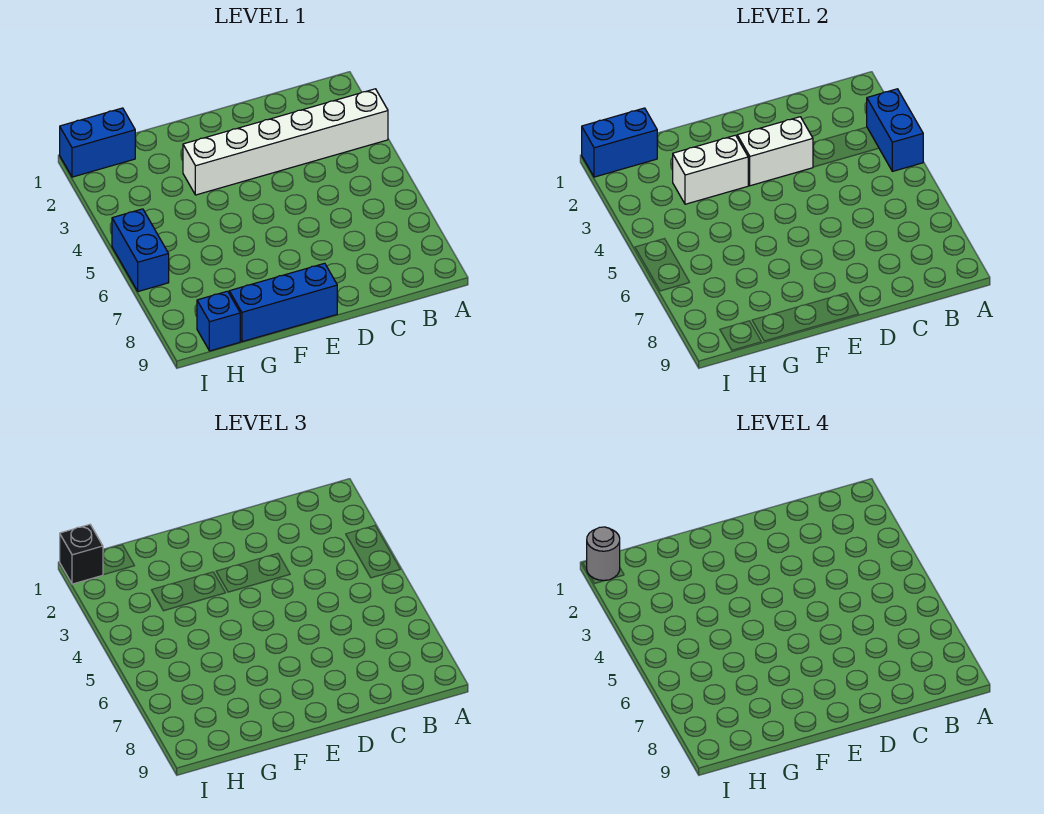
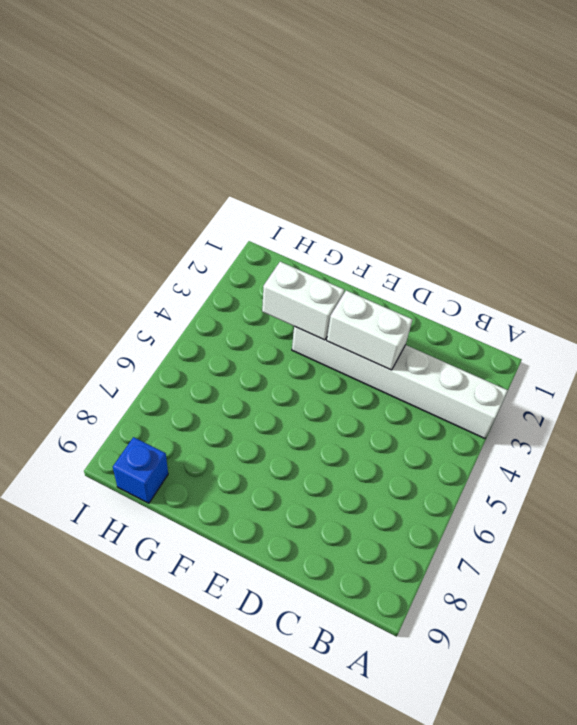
none -> blue 1x3 brick [229,263,337,342]
none -> blue 1x2 brick [60,108,135,177]

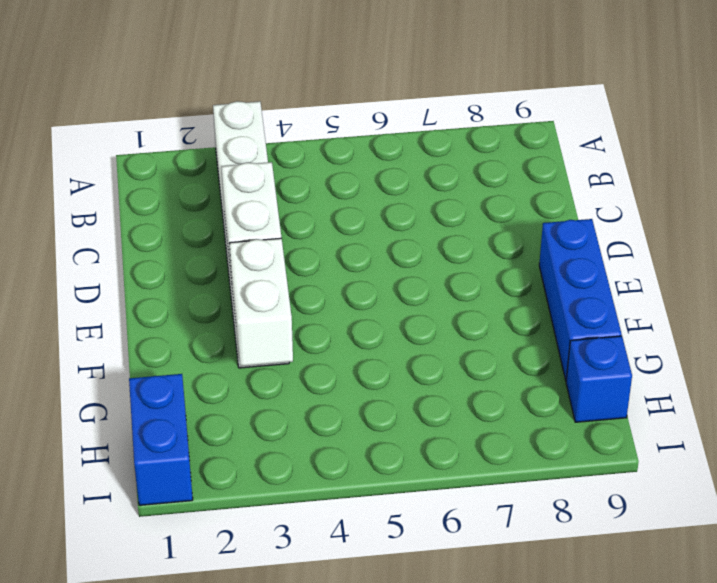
none -> blue 1x2 brick [112,209,169,291]
none -> blue 1x2 brick [867,89,923,171]

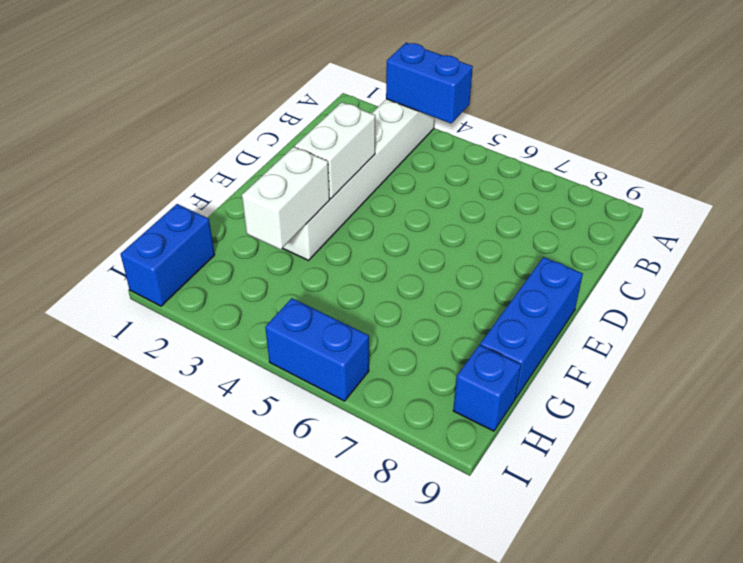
none -> blue 1x2 brick [582,108,657,177]
none -> black 1x1 brick [60,525,103,584]

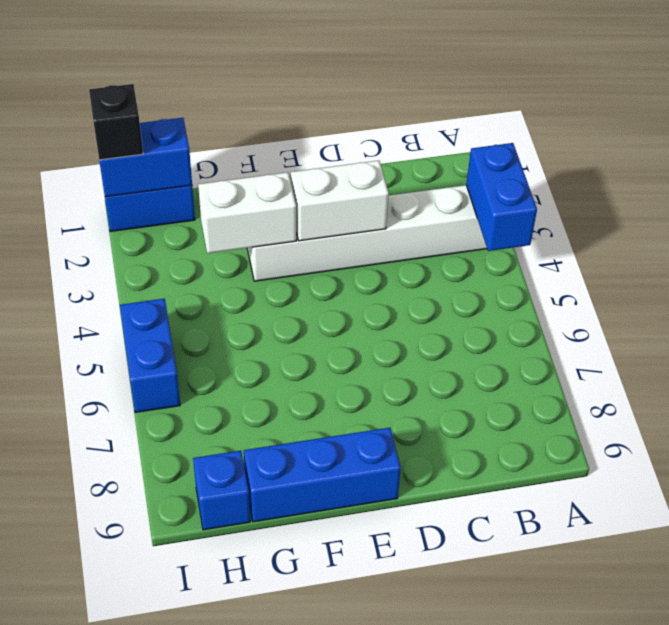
none -> grey 1x1 round brick [586,527,620,581]

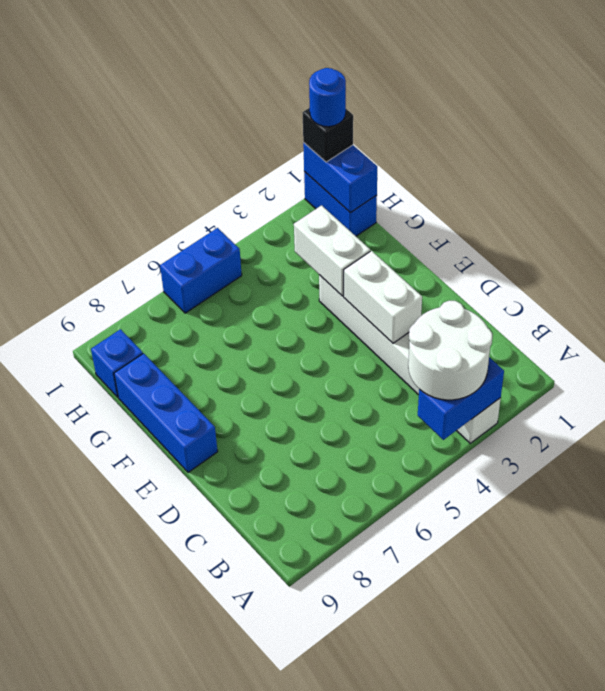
white 2x2 round brick [408,301,492,400] -> none
blue 1x1 round brick [309,68,346,127] -> grey 1x1 round brick [586,527,620,581]

